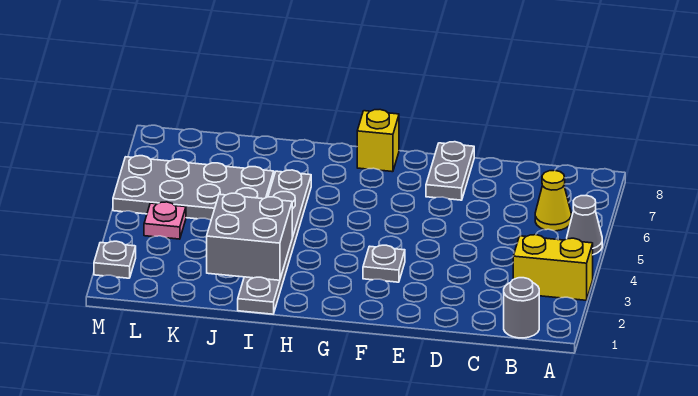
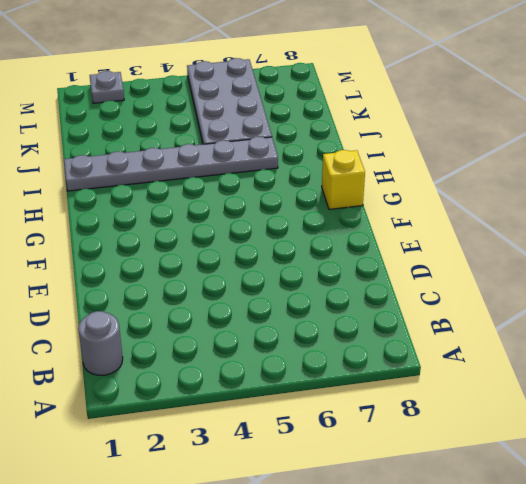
none -> yellow 1x2 brick [513,235,593,300]
none -> grey 1x1 cone [567,196,602,255]
none -> yellow 1x1 cone [535,170,571,231]

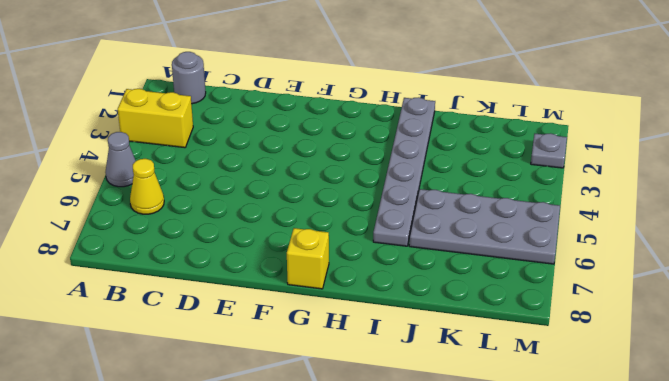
none -> grey 1x2 plate [426,142,474,200]
none -> grey 1x1 plate [363,245,405,282]
none -> pink 1x1 plate [144,202,186,239]

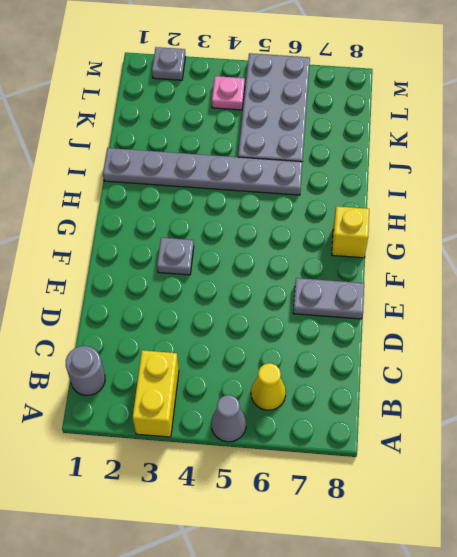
none -> grey 2x2 brick [207,193,292,280]

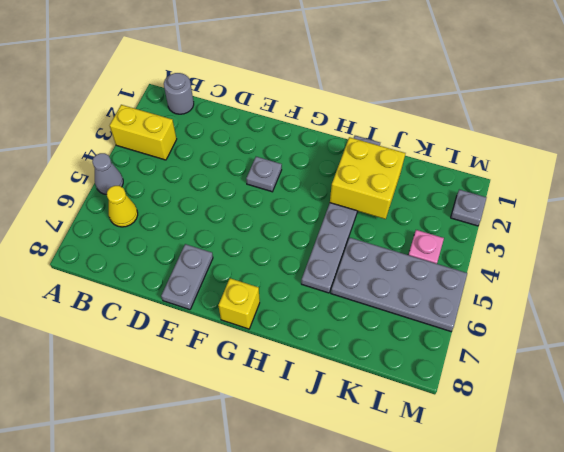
yellow 2x2 brick [330,137,406,219] -> grey 2x2 brick [207,193,292,280]

